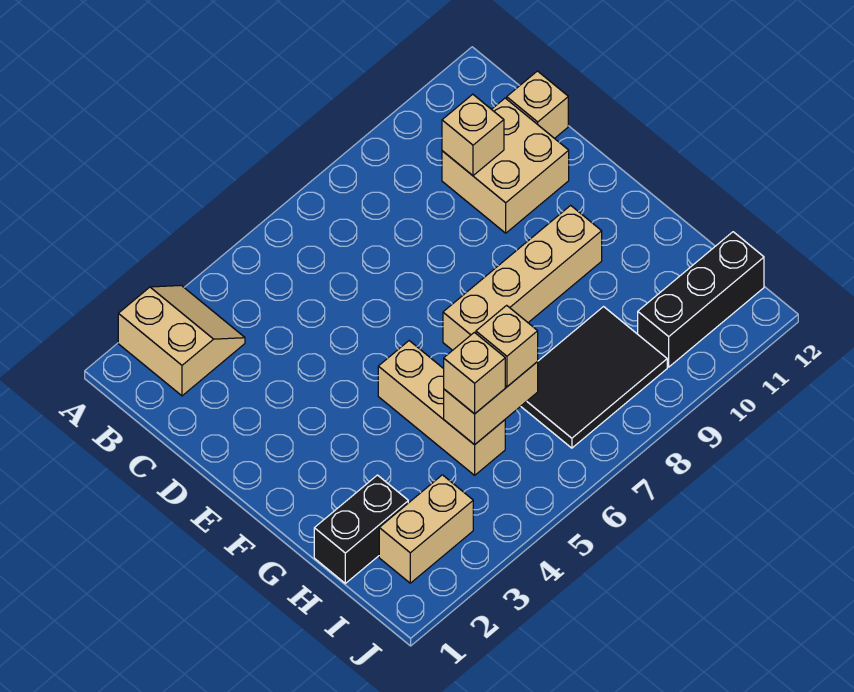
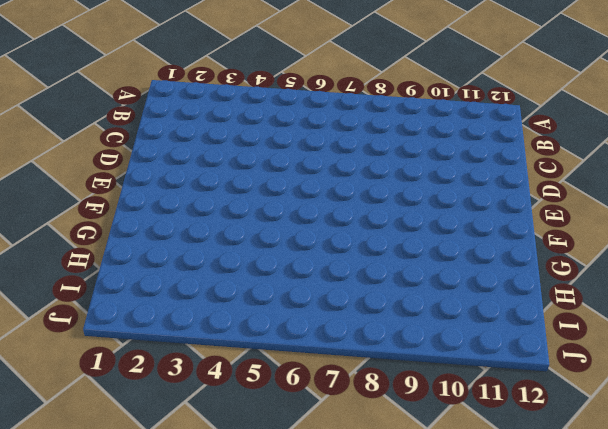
none -> tan 2x2 slope [118,285,245,396]
none -> tan 2x2 brick [442,98,569,233]
none -> tan 1x1 brick [507,71,568,138]

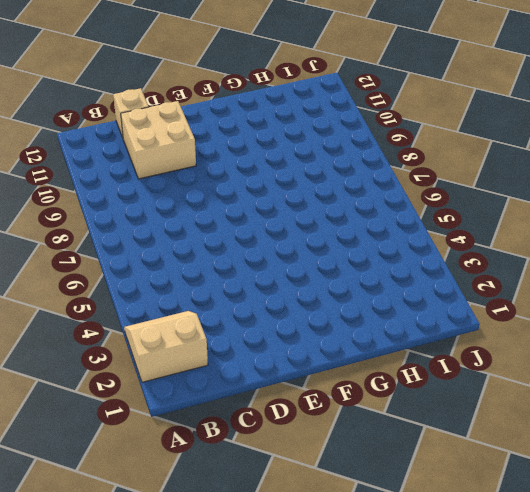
none -> tan 1x3 brick [378,341,505,475]
none -> tan 1x4 brick [443,205,602,350]
none -> black 1x2 brick [314,475,408,583]

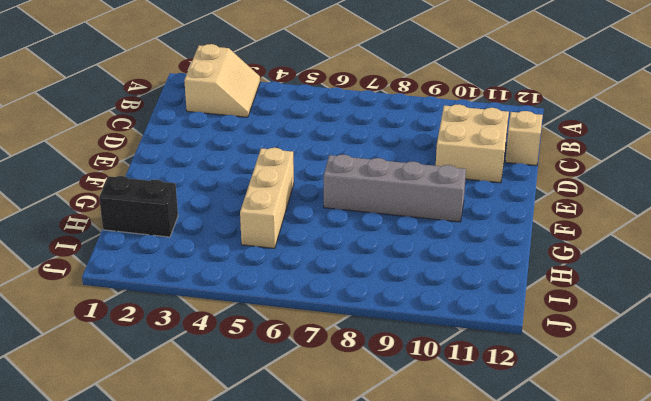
grey 1x4 brick [324,155,466,222] -> tan 1x4 brick [443,205,602,350]
none -> black 2x3 tile [521,307,667,448]
none -> tan 1x2 brick [379,475,473,583]
none -> black 1x3 brick [638,232,764,367]

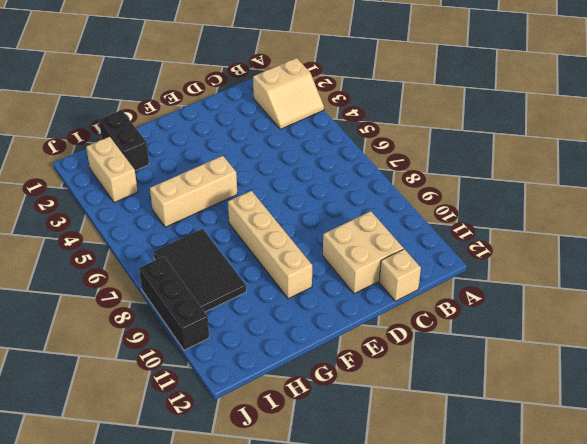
black 1x3 brick [139,256,209,350] -> black 1x3 brick moved to [638,232,764,367]
none -> tan 1x1 brick [442,94,504,176]
none -> tan 1x2 brick [444,362,538,445]
none -> tan 1x1 brick [444,332,505,414]

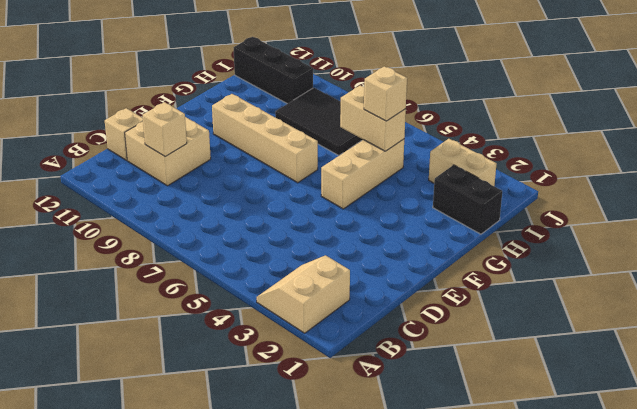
none -> tan 1x1 brick [476,305,538,387]

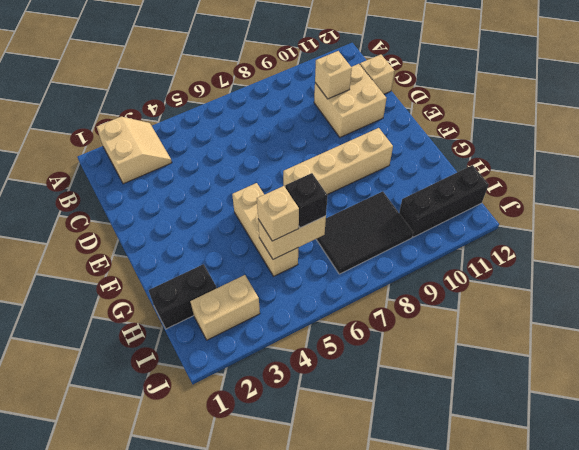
black 1x1 brick [285,173,328,228] -> tan 1x1 brick [476,305,538,387]

